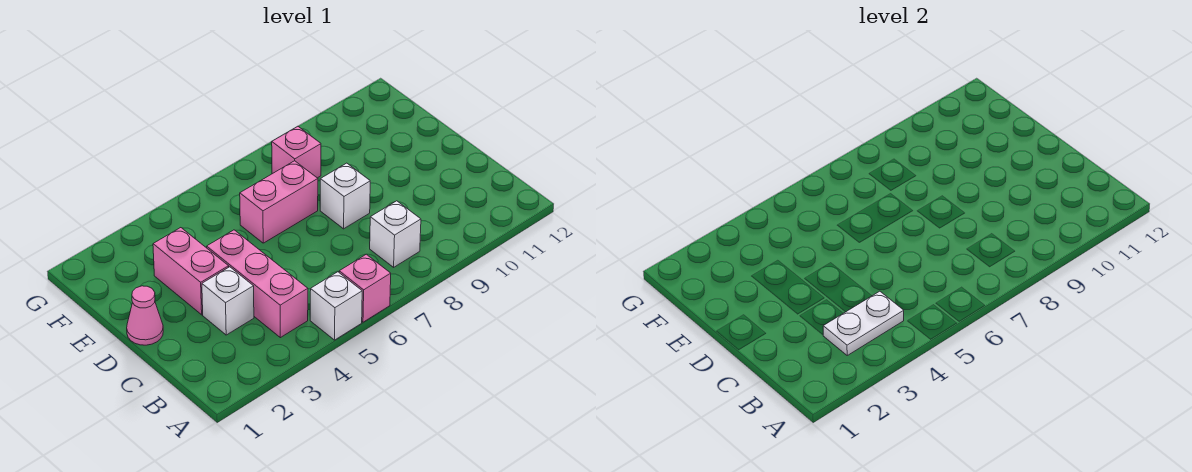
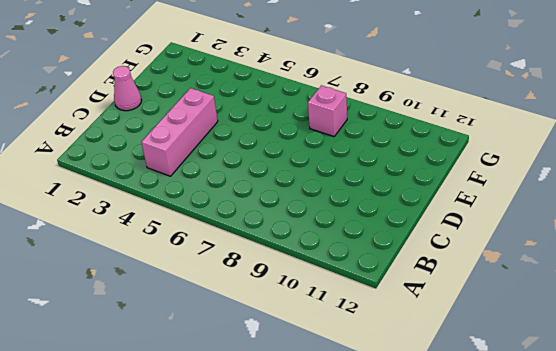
none -> white 1x1 brick [310,272,362,340]
none -> pink 1x1 brick [339,254,391,322]

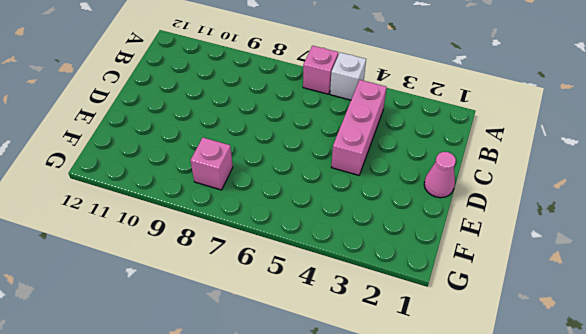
none -> white 1x1 brick [370,201,421,267]
none -> white 1x1 brick [202,267,254,335]

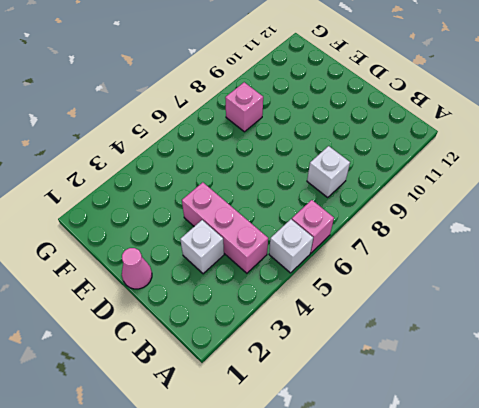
none -> pink 1x2 brick [153,228,229,315]
none -> white 1x1 brick [320,163,370,229]

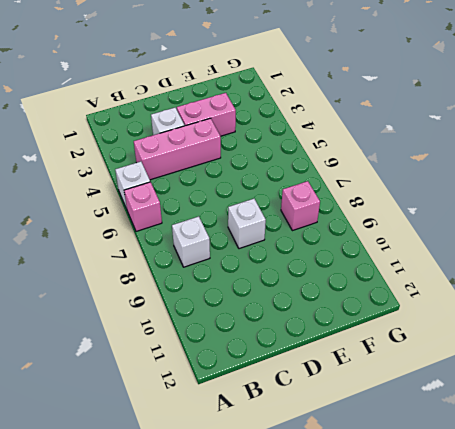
none -> pink 1x1 cone [127,286,163,345]
none -> pink 1x2 brick [240,161,318,243]

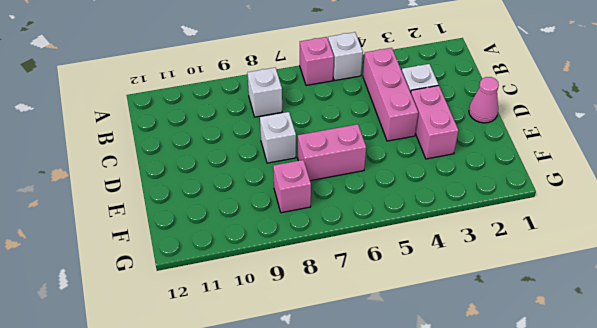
none -> white 1x2 plate [823,291,904,355]

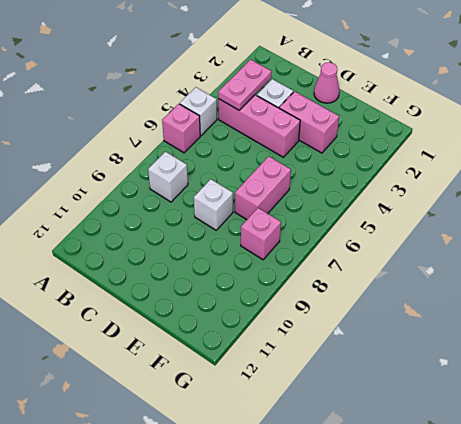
pink 1x2 plate [218,60,271,110] -> white 1x2 plate [823,291,904,355]

